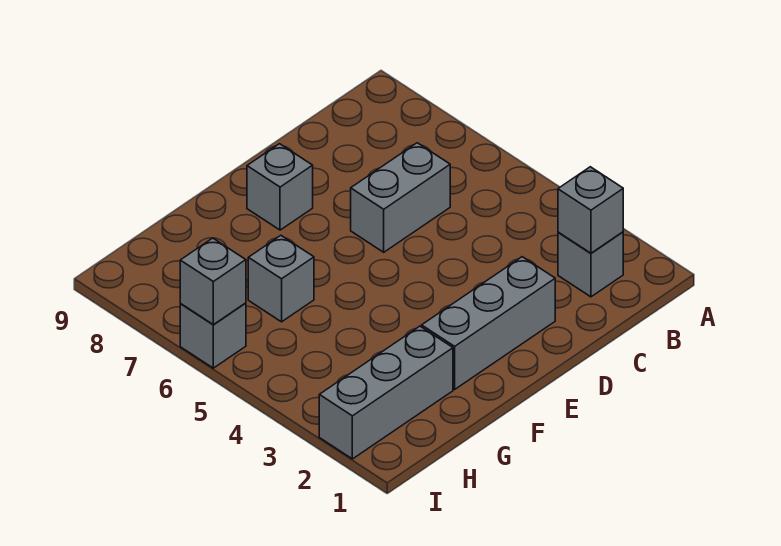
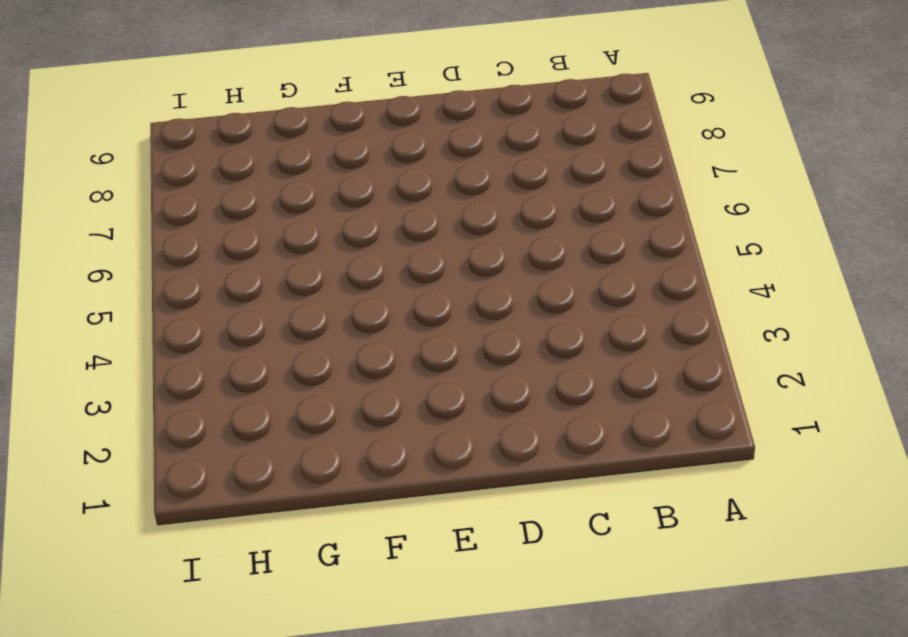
none -> grey 1x1 brick [558,232,623,297]
none -> grey 1x2 brick [351,143,450,252]

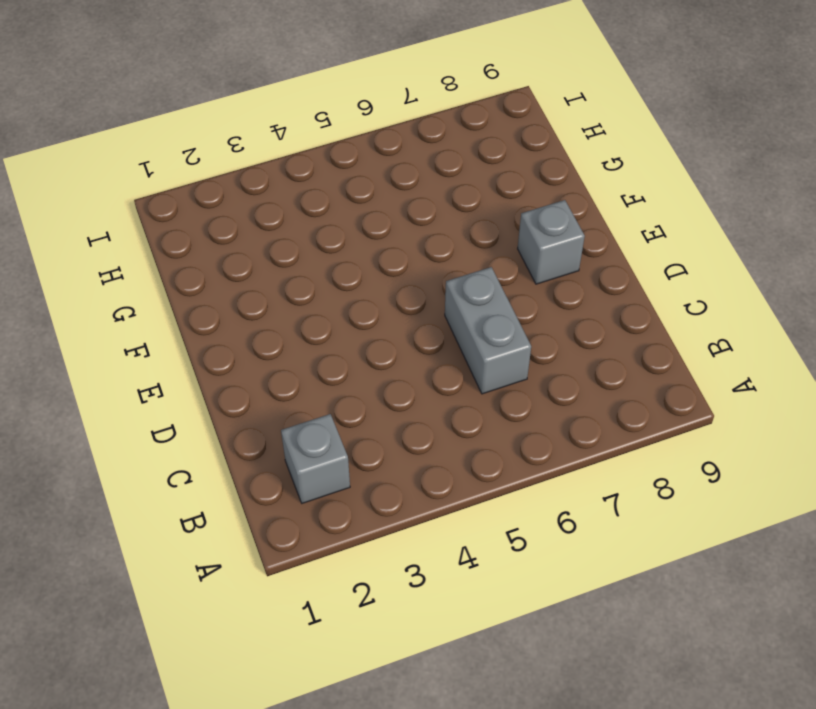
none -> grey 1x3 brick [422,257,555,389]
none -> grey 1x3 brick [319,326,453,459]

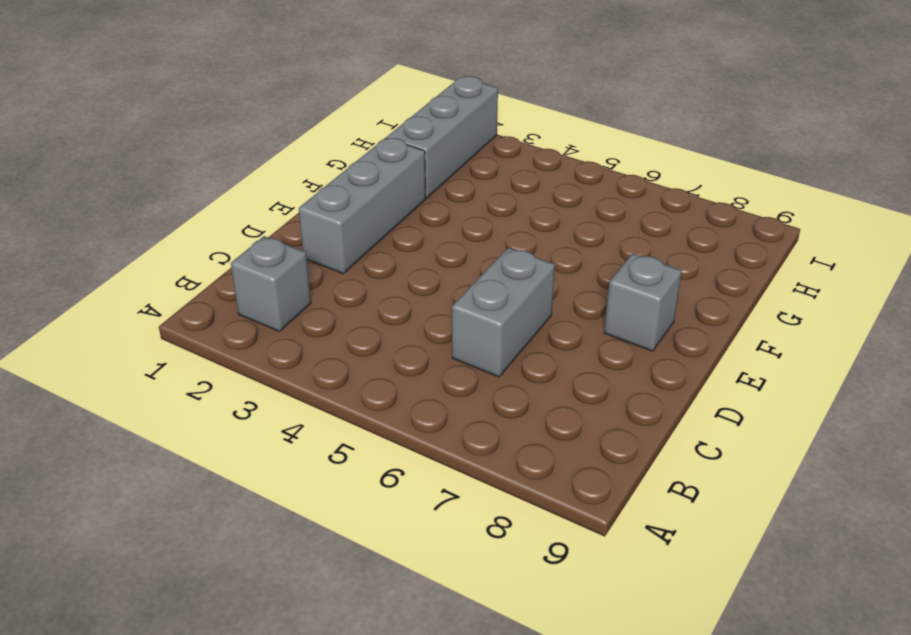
none -> grey 1x1 brick [248,236,314,322]
none -> grey 1x1 brick [180,303,246,368]

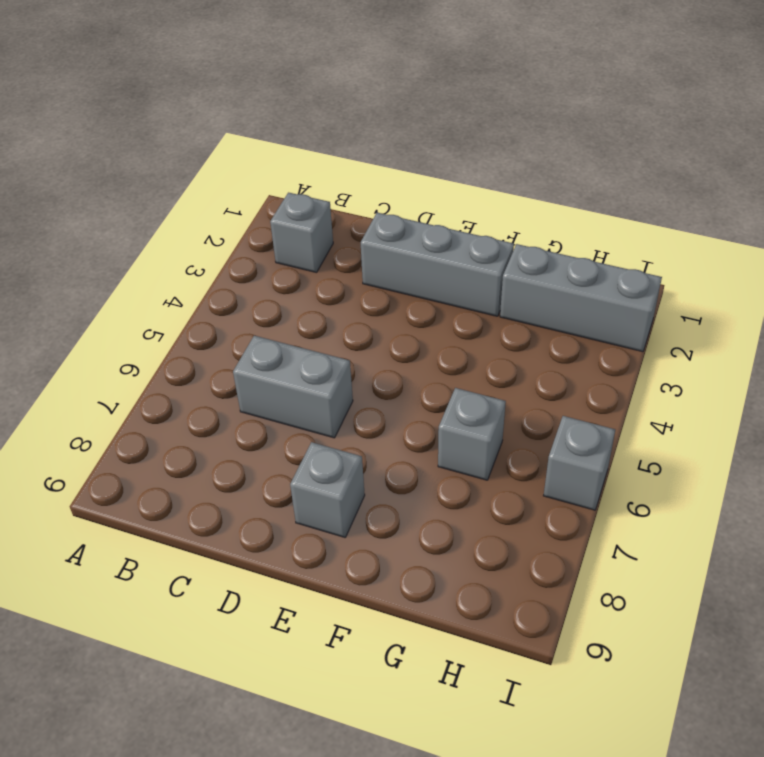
none -> grey 1x1 brick [558,167,623,253]
none -> grey 1x1 brick [180,238,246,325]

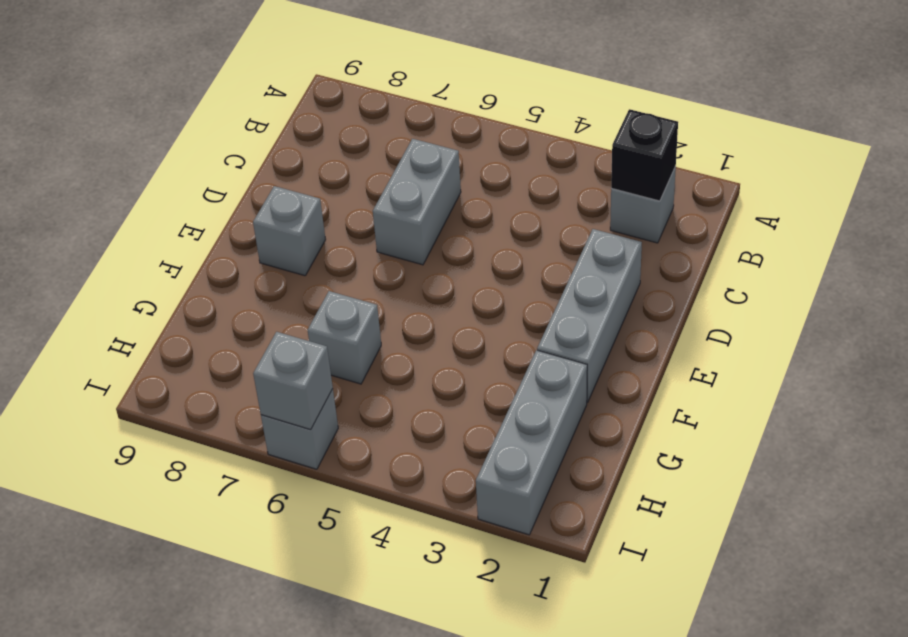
black 1x1 brick [611,109,678,201] -> grey 1x1 brick [558,167,623,253]

